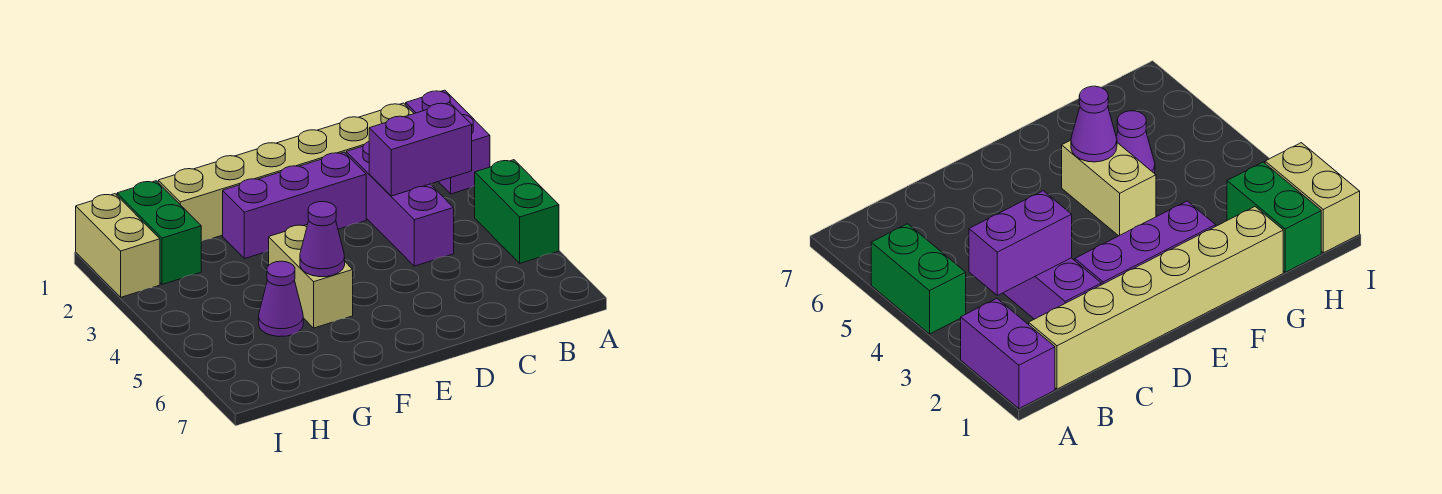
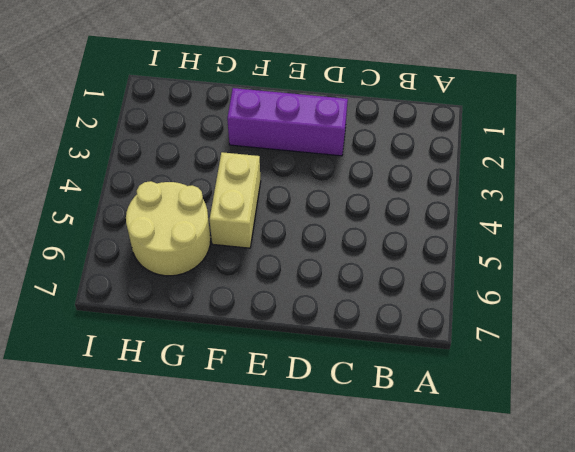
tan 2x2 round brick [126,181,211,276] -> purple 1x1 cone [259,261,303,337]
none -> purple 1x2 brick [406,90,490,194]
none -> green 1x2 brick [475,160,559,263]

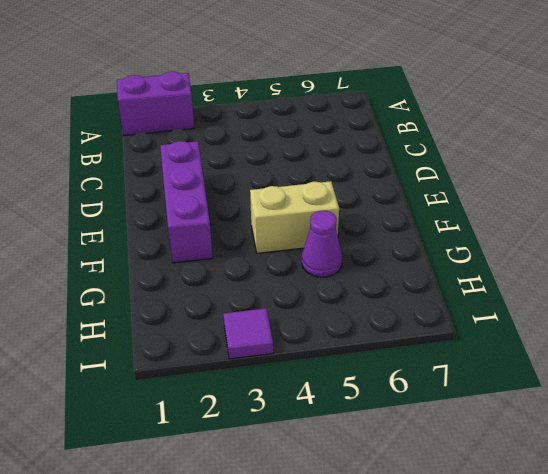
purple 1x1 tile [224,308,273,359] -> none
none -> green 1x2 brick [475,160,559,263]
none -> tan 1x6 brick [158,103,414,241]

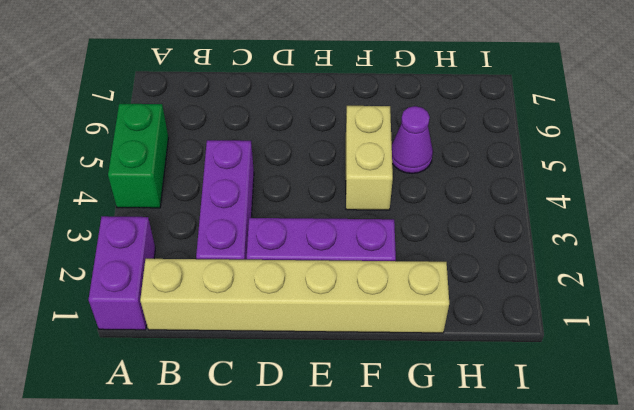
none -> green 1x2 brick [117,181,201,284]
none -> tan 1x2 brick [76,194,160,297]

